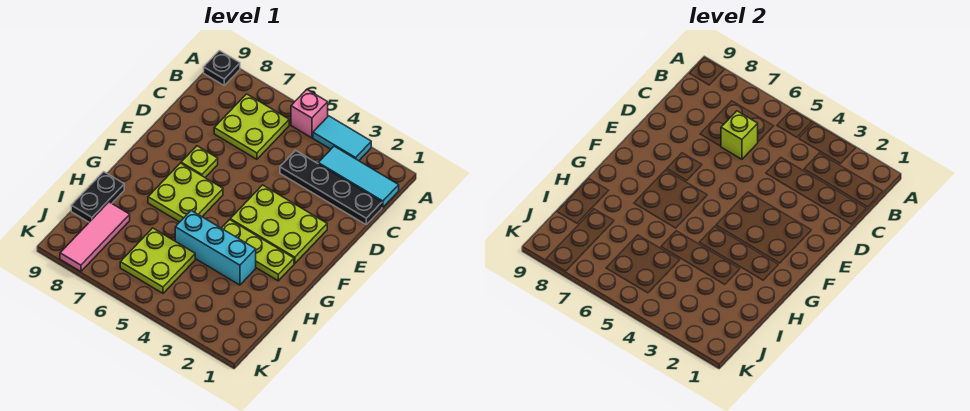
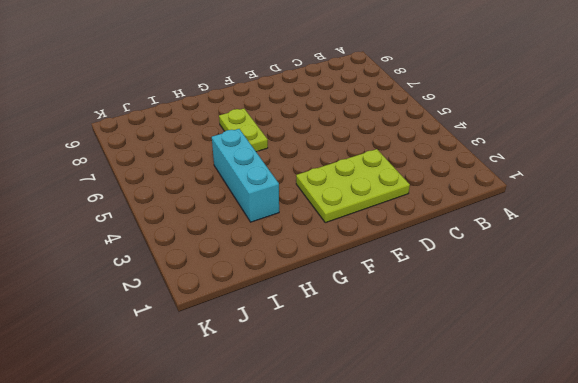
lime 2x3 plate [296,149,410,223] -> lime 2x3 plate turned to [230,185,327,264]
lime 1x2 plate [219,109,268,152] -> lime 2x2 plate [148,163,223,222]
none -> cyan 1x2 tile [313,116,371,161]
none -> pink 1x1 brick [291,90,328,138]
none -> black 1x1 plate [204,51,240,85]

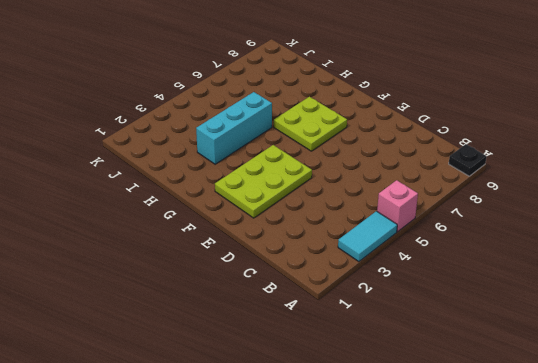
none -> cyan 1x3 tile [318,146,399,207]
none -> lime 2x2 plate [214,94,289,159]
none -> black 1x4 plate [280,150,382,224]

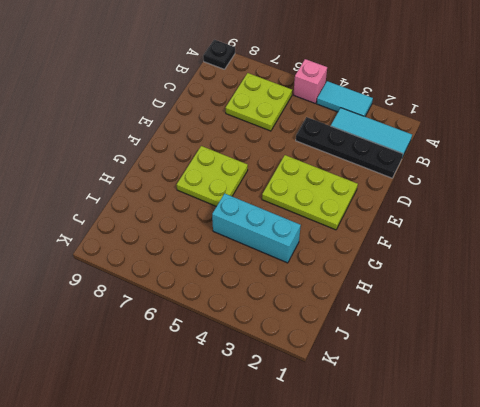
none -> lime 1x1 plate [181,146,218,177]
none -> lime 1x3 plate [222,220,294,281]
none -> black 1x2 plate [71,172,124,222]

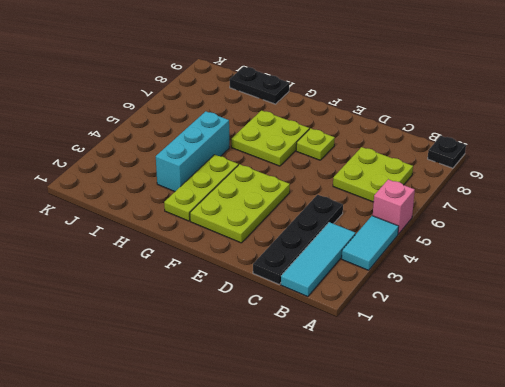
none -> lime 2x2 plate [120,228,195,293]
none -> pink 1x3 tile [60,202,130,272]
none -> lime 1x1 brick [721,111,758,159]

